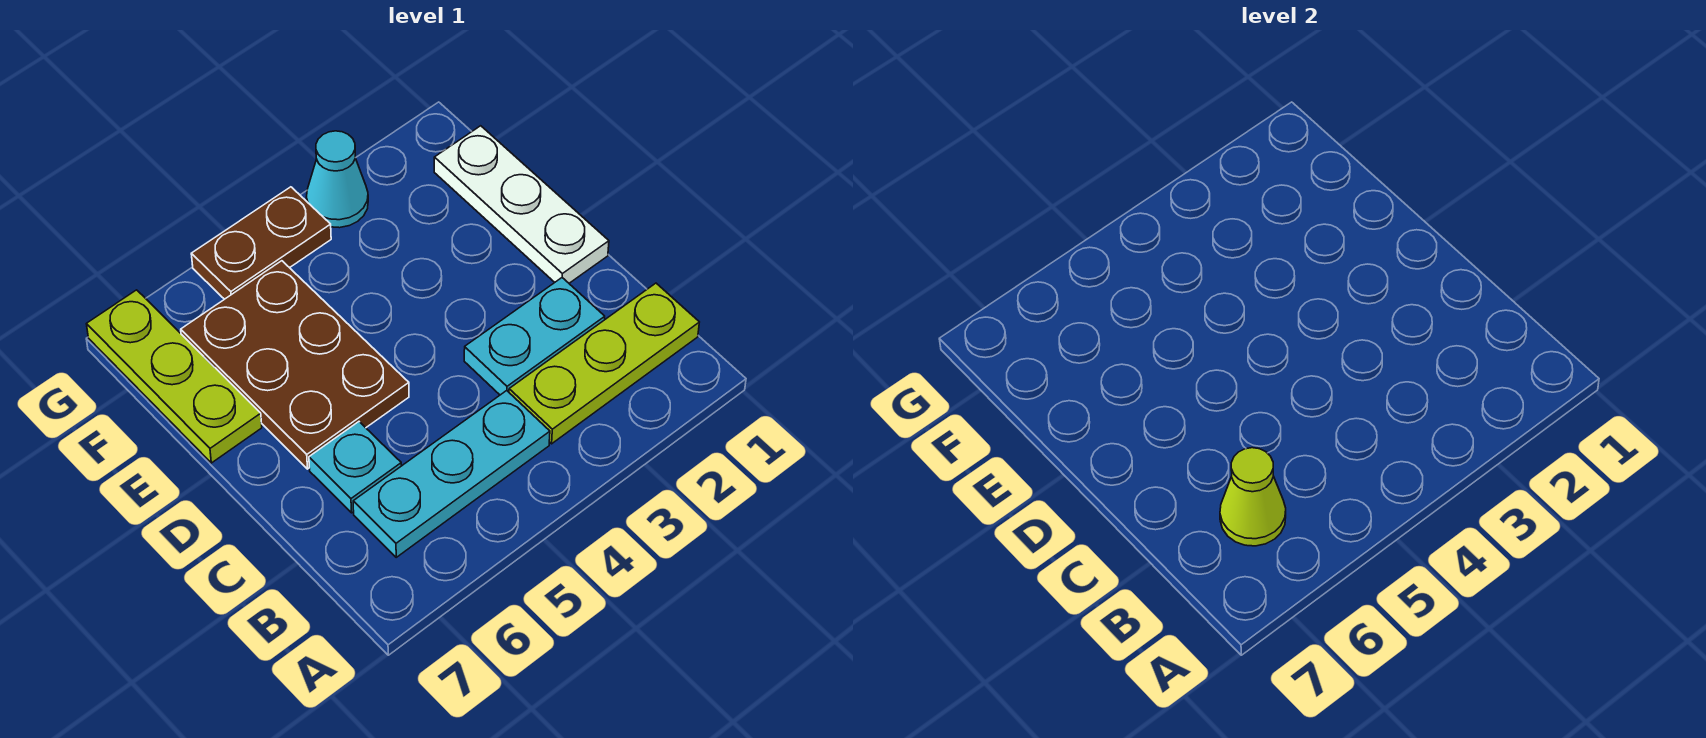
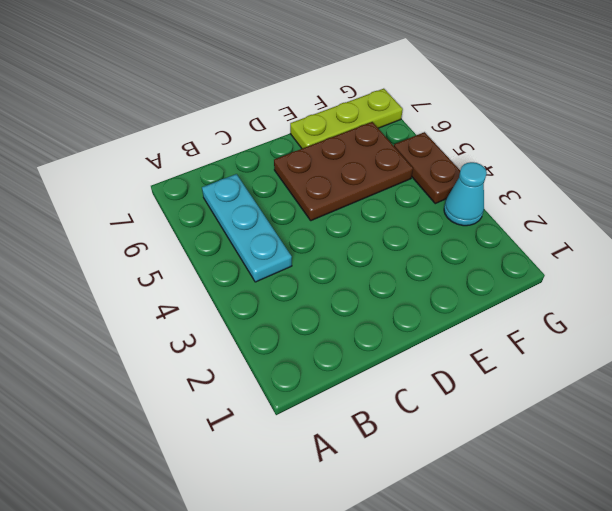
none -> lime 1x3 plate [509,283,699,444]
none -> cyan 1x2 plate [464,278,605,395]

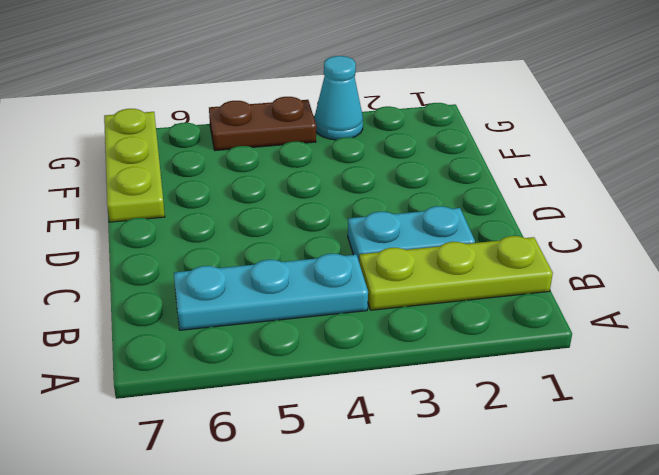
none -> cyan 1x1 plate [309,422,401,513]
none -> white 1x3 plate [434,126,609,283]

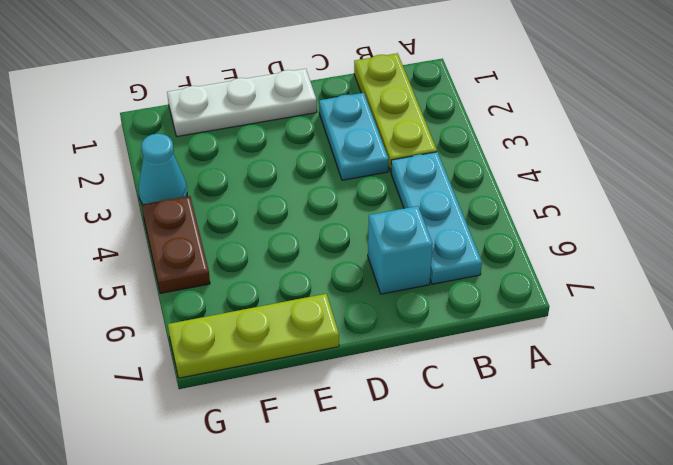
cyan 1x1 brick [368,206,433,294] -> cyan 1x1 plate [309,422,401,513]
none -> brown 2x3 plate [181,261,409,469]
none -> lime 1x1 cone [1220,448,1286,546]

